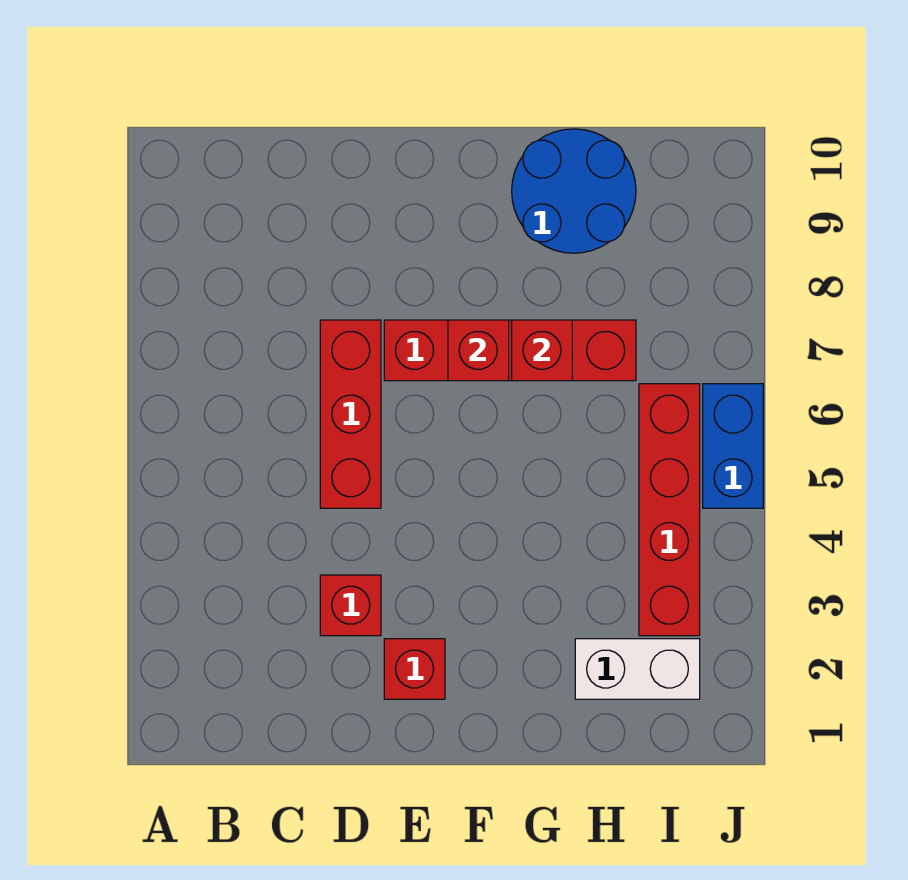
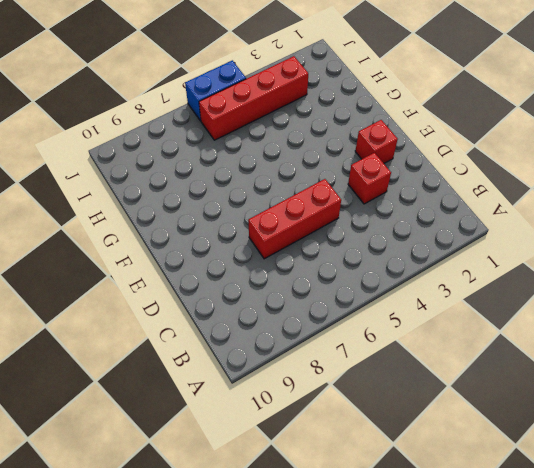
none -> red 1x4 brick [384,320,636,381]
none -> blue 2x2 round brick [512,129,636,253]

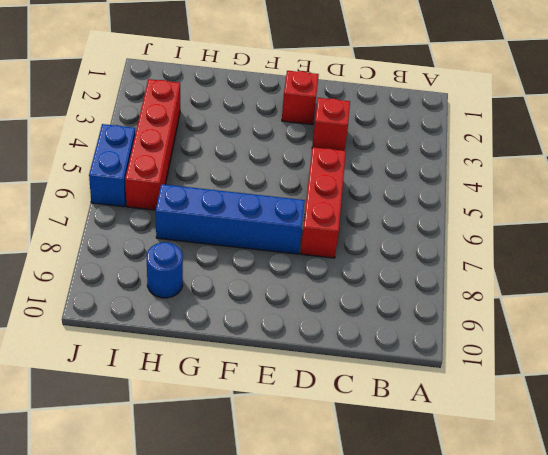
blue 1x4 brick [156,184,305,254] -> red 1x4 brick [384,320,636,381]
blue 1x1 round brick [147,242,183,298] -> blue 2x2 round brick [512,129,636,253]
none -> white 1x2 brick [575,639,700,699]
none -> red 1x1 brick [448,320,509,381]

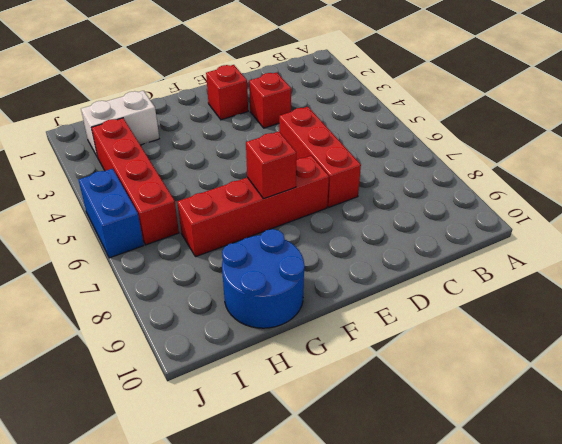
none -> red 1x1 brick [512,320,572,381]

